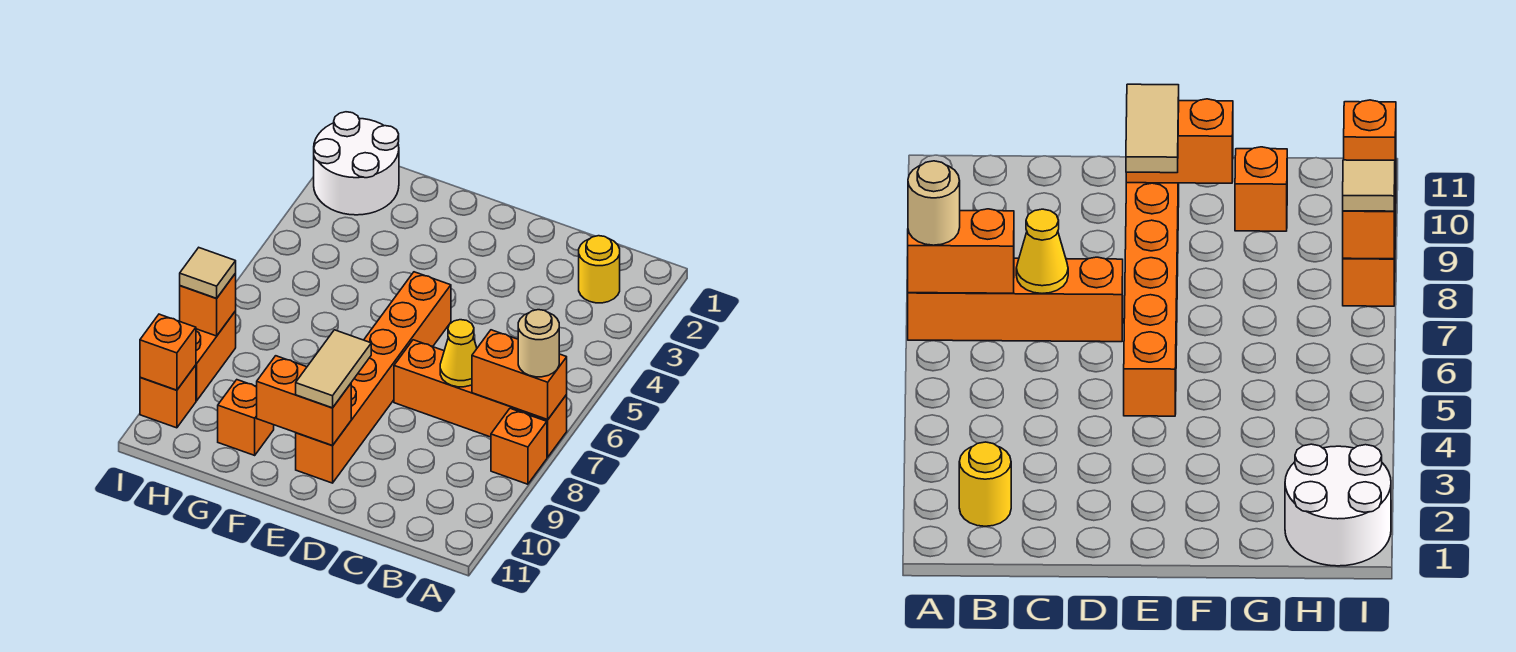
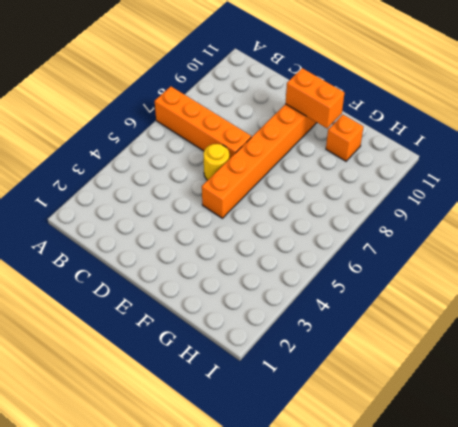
yellow 1x1 round brick [203,144,229,180] -> yellow 1x1 round brick moved to [579,236,620,303]
none -> orange 1x1 brick [491,408,547,484]
none -> white 2x2 round brick [314,112,399,215]
none -> orange 1x2 brick [196,311,236,401]

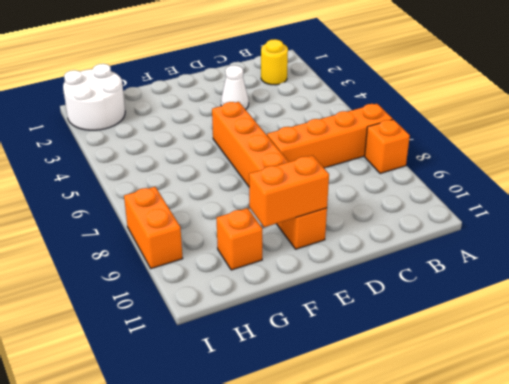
white 1x1 cone [221,65,249,109] -> none
none -> orange 1x1 brick [140,365,196,428]
none -> orange 1x2 brick [472,330,567,419]
none -> yellow 1x1 cone [440,320,477,387]

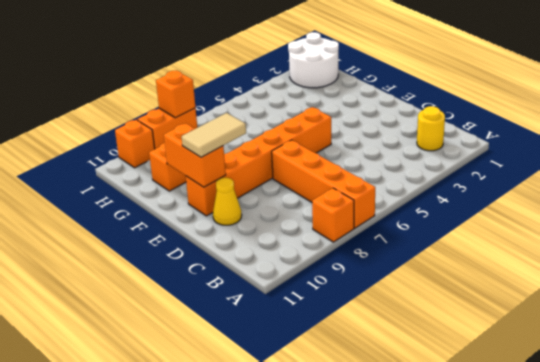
yellow 1x1 cone [213,178,242,225] -> yellow 1x1 cone moved to [440,320,477,387]
none -> orange 1x2 brick [472,330,567,419]
none -> orange 1x1 brick [140,314,196,390]
none -> tan 1x1 round brick [518,310,559,377]

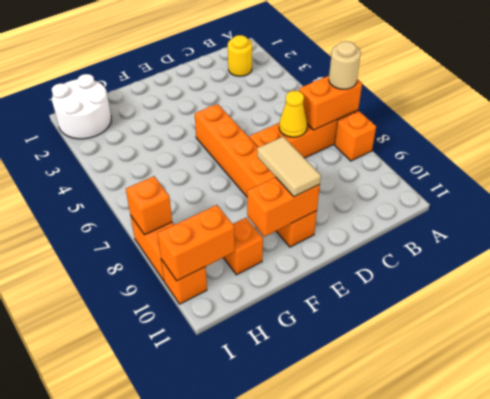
orange 1x2 brick [157,205,235,281] -> orange 1x1 brick [140,314,196,390]
none -> tan 1x1 tile [180,248,236,298]

